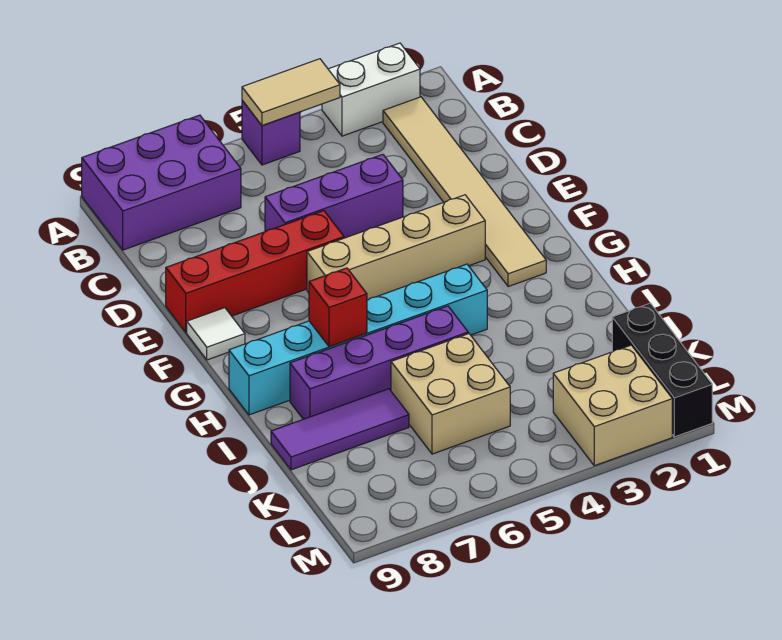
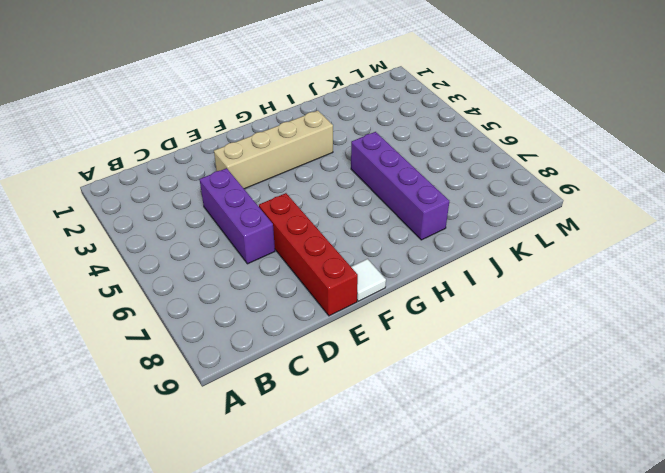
tan 1x4 brick [214,111,333,189] -> tan 1x4 brick turned to [307,195,485,300]
none -> white 1x2 brick [322,43,420,136]
none -> purple 1x1 brick [242,100,300,165]
none -> purple 2x3 brick [82,115,241,250]

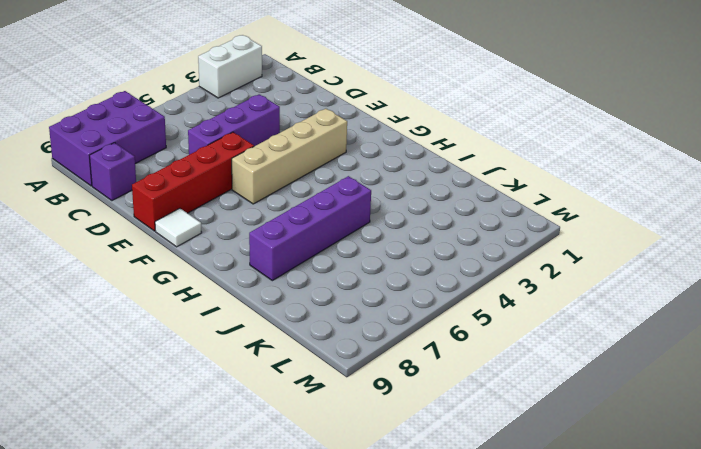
purple 1x1 brick [89,143,136,201] -> purple 1x1 brick moved to [242,100,300,165]
none -> tan 1x6 tile [383,97,546,287]
none -> cyan 1x6 brick [229,264,487,415]
none -> tan 2x2 brick [391,334,510,454]

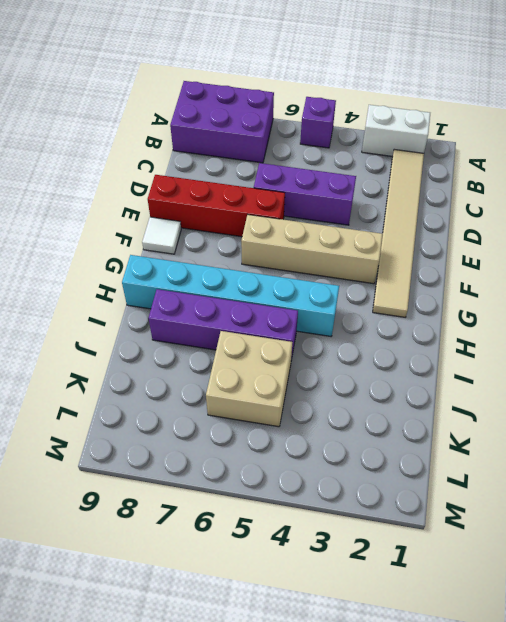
none -> purple 1x3 tile [271,389,409,470]
none -> black 1x3 brick [612,303,712,437]
none -> tan 2x2 brick [553,345,672,466]

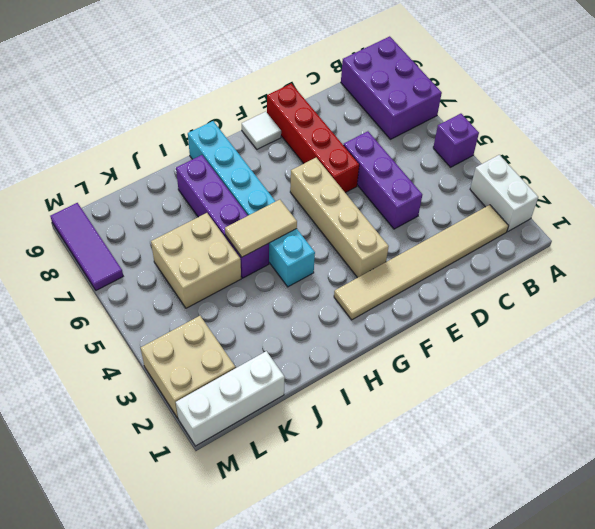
tan 1x2 tile [225,200,297,257] -> tan 1x2 tile turned to [242,59,340,125]
white 1x3 brick [176,351,285,446] -> black 1x3 brick [612,303,712,437]
purple 1x3 tile [50,203,123,290] -> purple 1x3 tile moved to [271,389,409,470]
none -> red 1x1 brick [309,268,367,347]

